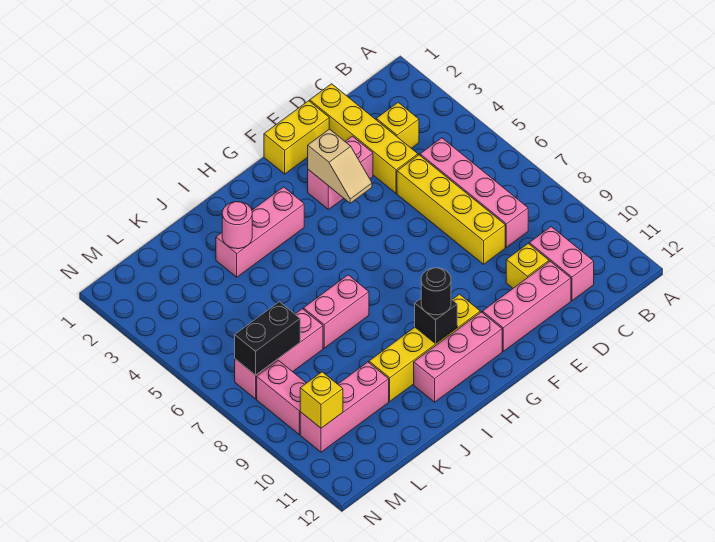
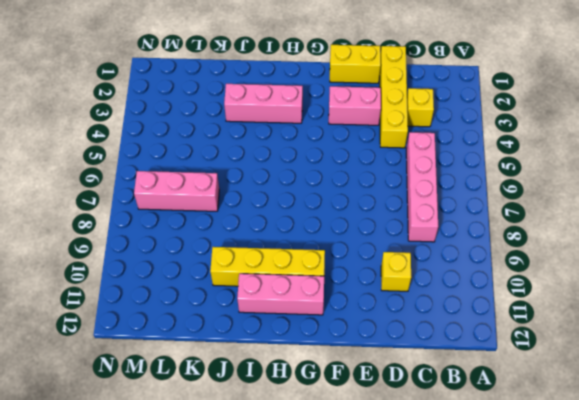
none -> pink 1x2 brick [529,227,594,301]
none -> yellow 1x4 brick [397,155,505,264]
none -> pink 1x3 brick [482,261,571,351]

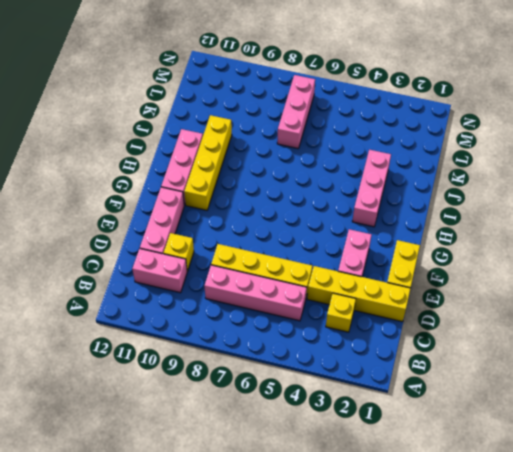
none -> pink 1x2 brick [303,275,369,348]
none -> pink 1x3 brick [300,362,389,452]
none -> pink 1x2 brick [257,360,306,434]

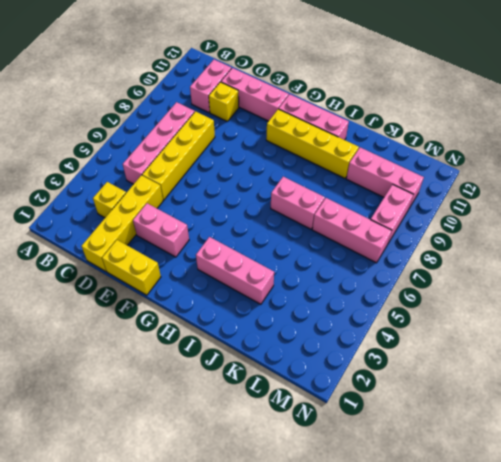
none -> tan 1x2 slope [308,129,372,203]
none -> black 1x1 brick [415,299,457,343]
none -> pink 1x1 round brick [222,202,252,249]

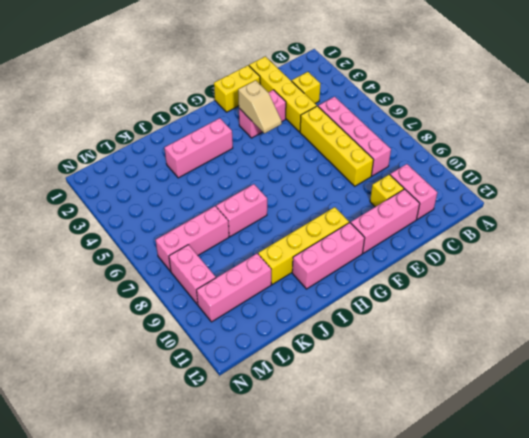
none -> black 1x1 brick [415,299,457,343]
none -> pink 1x1 round brick [222,202,252,249]
none -> black 1x2 brick [235,302,300,375]

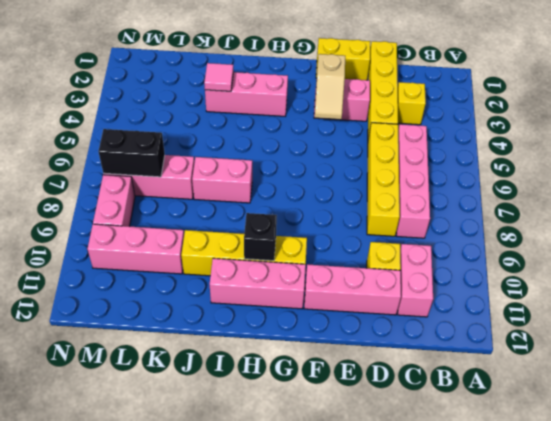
pink 1x1 tile [204,63,234,91] -> pink 1x1 round brick [222,202,252,249]
none -> yellow 1x1 brick [300,372,343,428]
none -> black 1x1 round brick [421,268,451,315]

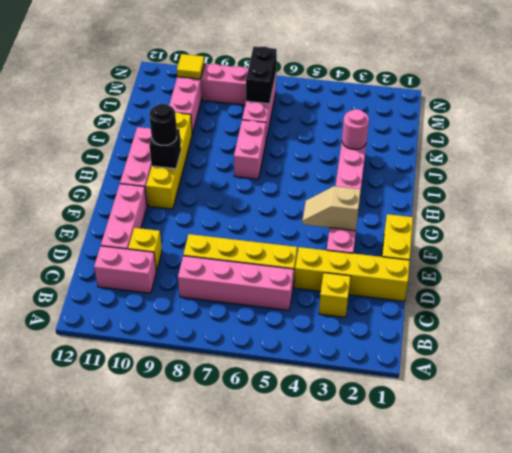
yellow 1x1 tile [177,54,204,79] -> yellow 1x1 brick [300,372,343,428]

